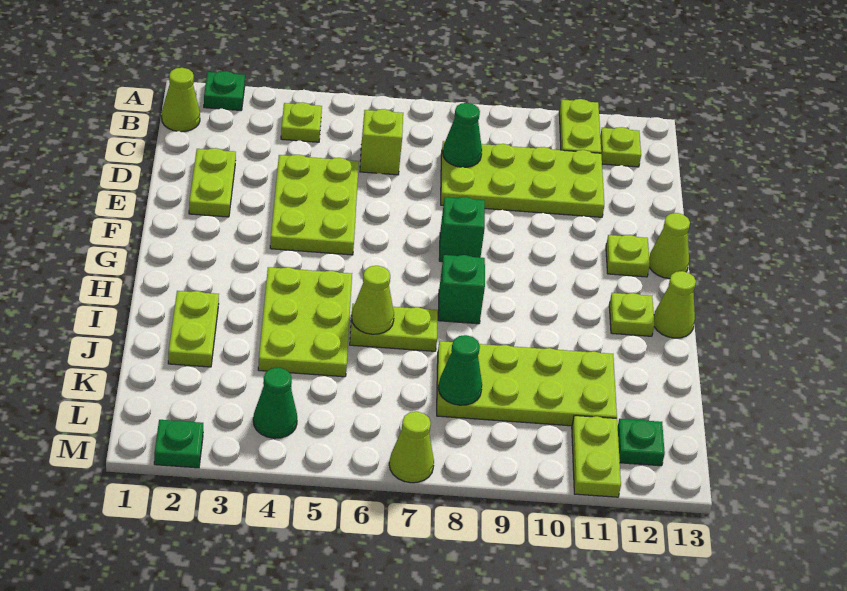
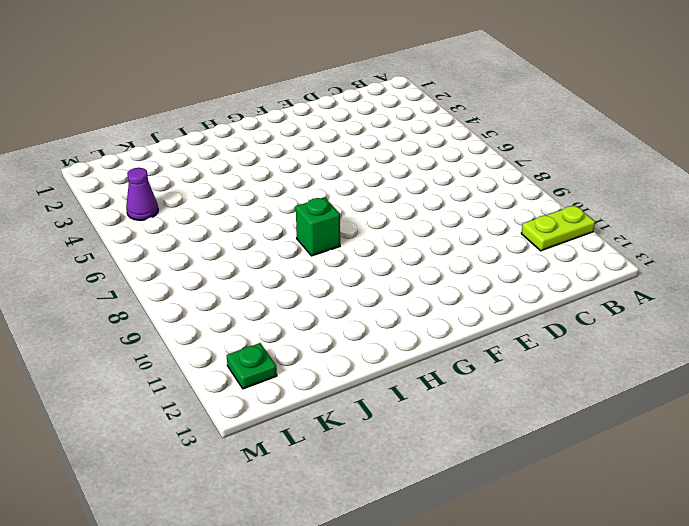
purple 1x1 cone [126,168,158,220] -> green 1x1 cone [253,368,297,438]
none -> green 1x1 plate [204,71,245,110]
none -> lime 1x1 cone [162,68,200,132]
none -> lime 1x1 plate [281,102,322,142]

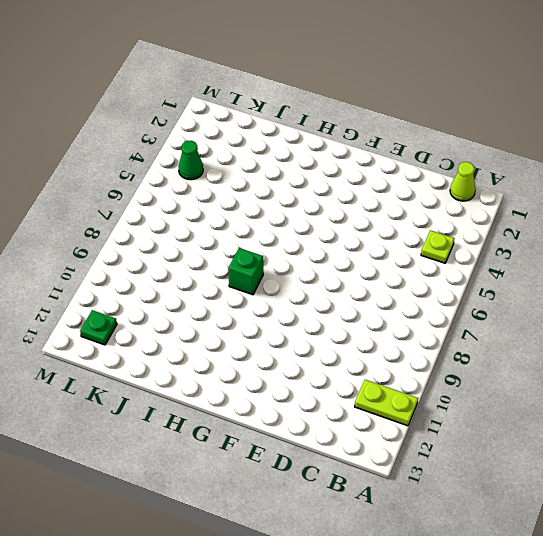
none -> green 1x1 plate [204,71,245,110]
none -> lime 1x1 plate [600,127,641,167]
none -> lime 1x1 brick [360,109,403,175]

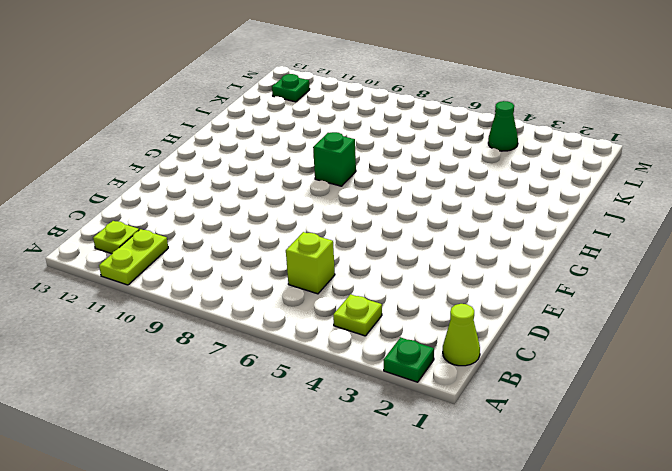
none -> lime 2x4 plate [441,141,604,217]
none -> lime 1x2 plate [189,148,236,217]
none -> lime 2x3 plate [270,155,359,255]

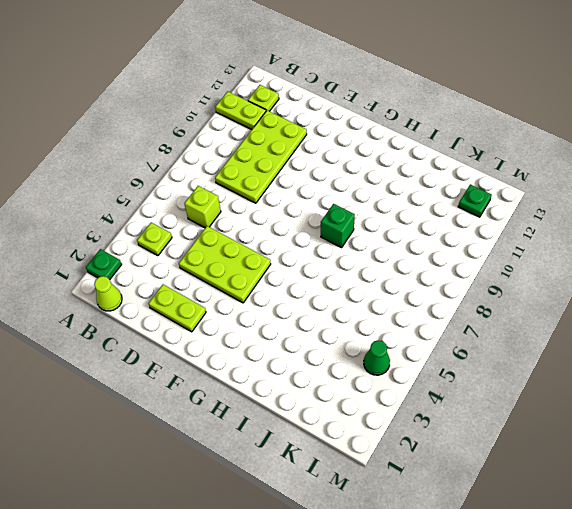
none -> green 1x1 brick [439,197,485,262]
none -> lime 1x1 plate [606,235,650,277]
none -> lime 1x1 cone [649,213,690,279]

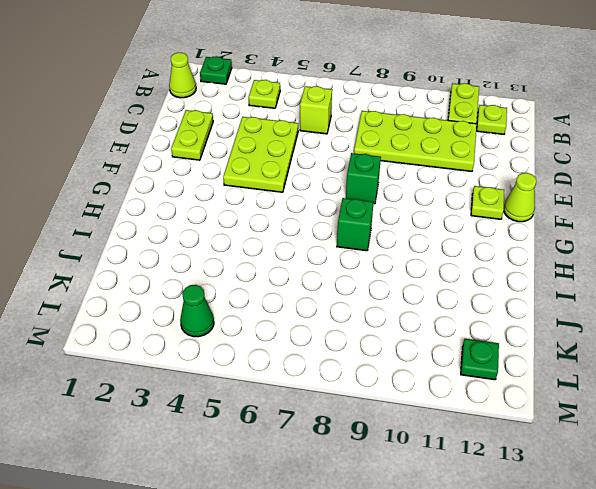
none -> lime 2x3 plate [258,267,352,377]
none -> lime 1x1 plate [609,293,655,336]
none -> lime 1x1 cone [654,271,696,338]

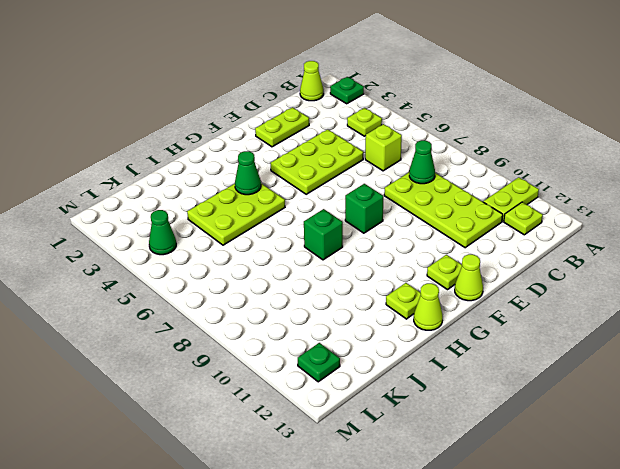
green 1x1 cone [235,151,261,195] -> green 1x1 cone moved to [438,335,482,405]
none -> lime 1x2 plate [168,291,219,367]
none -> lime 1x2 plate [350,304,438,351]
none -> lime 2x4 plate [437,341,617,426]

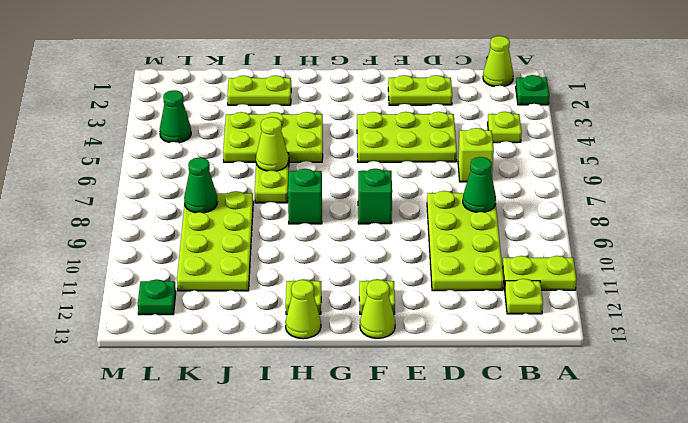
none -> lime 1x2 plate [572,415,621,497]
none -> green 1x1 plate [154,420,203,468]
none -> lime 1x1 cone [389,412,434,483]

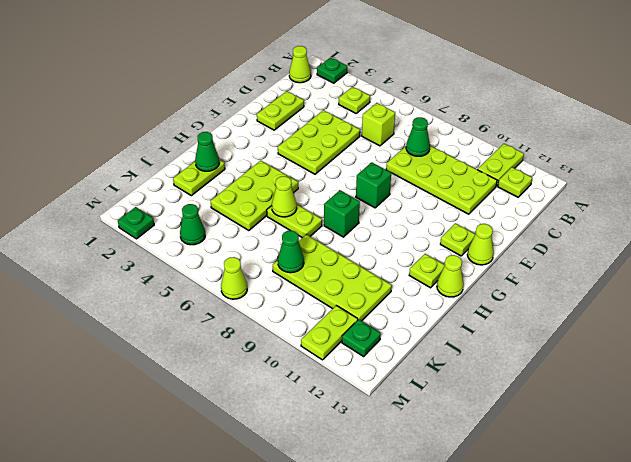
green 1x1 cone [195,132,219,171] -> none

